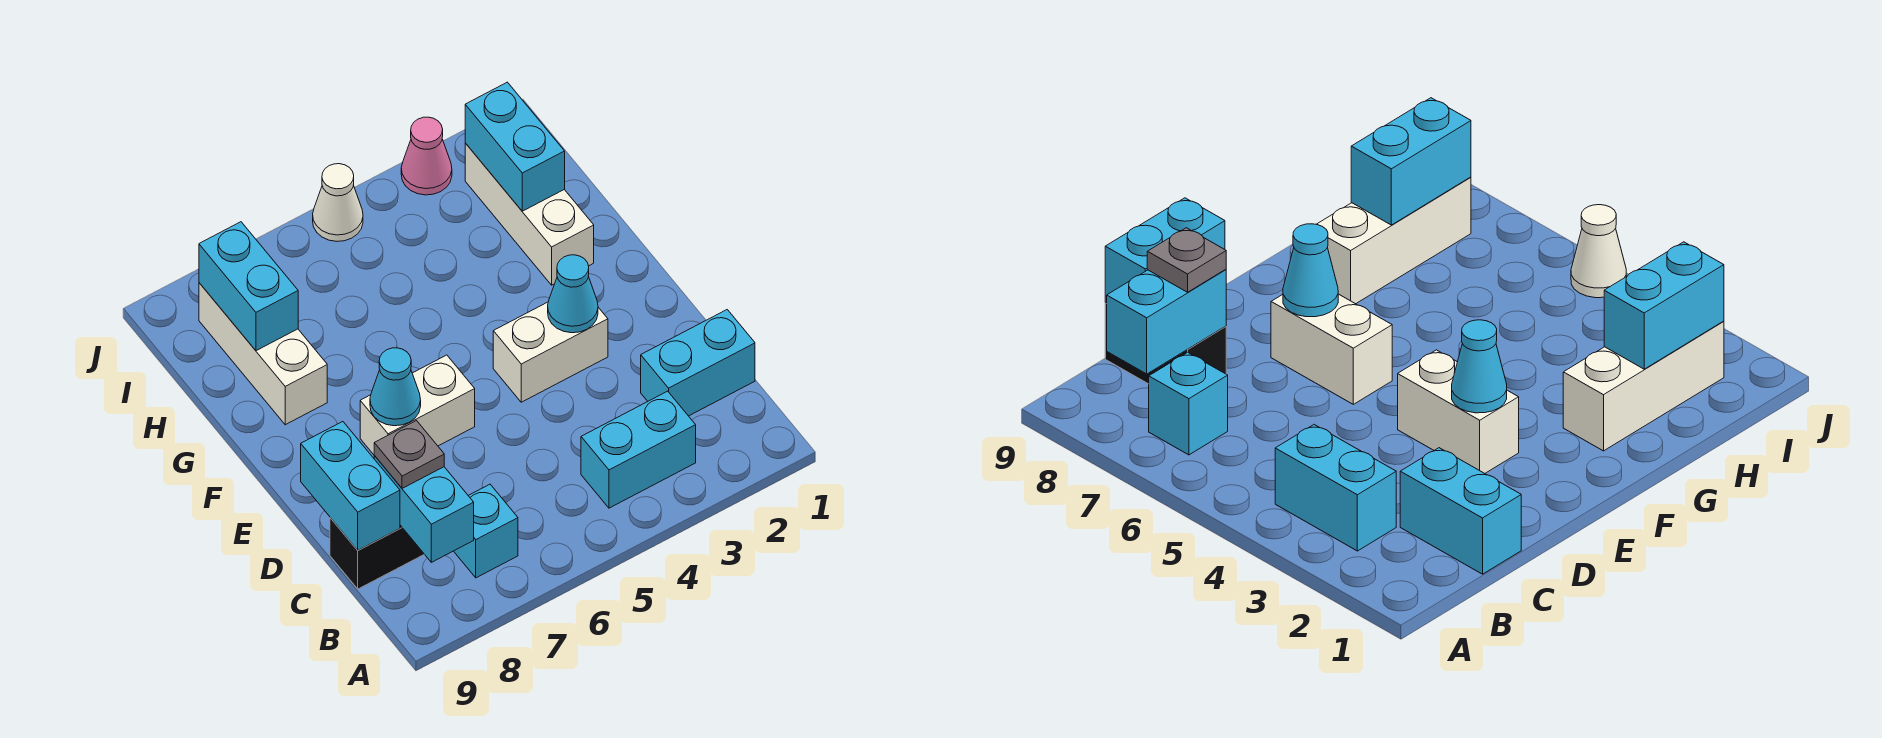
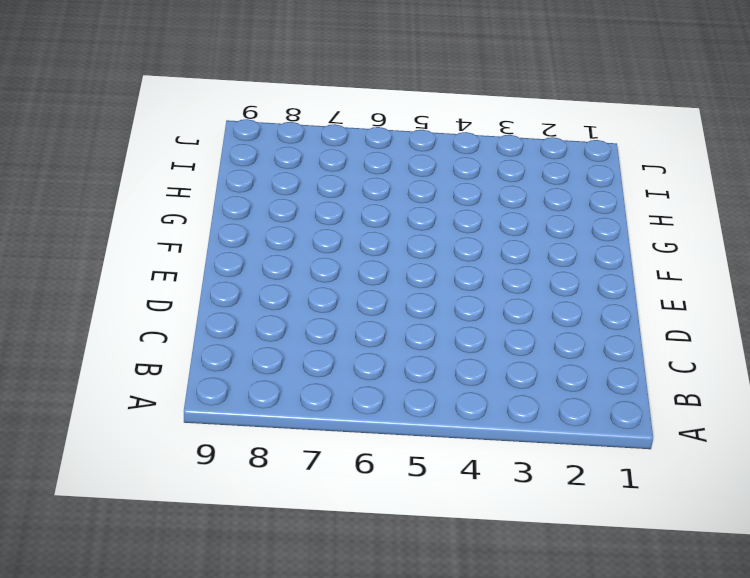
none -> cyan 1x2 brick [581,391,696,508]
none -> cyan 1x1 brick [454,484,518,578]
none -> cyan 1x2 brick [641,310,755,416]

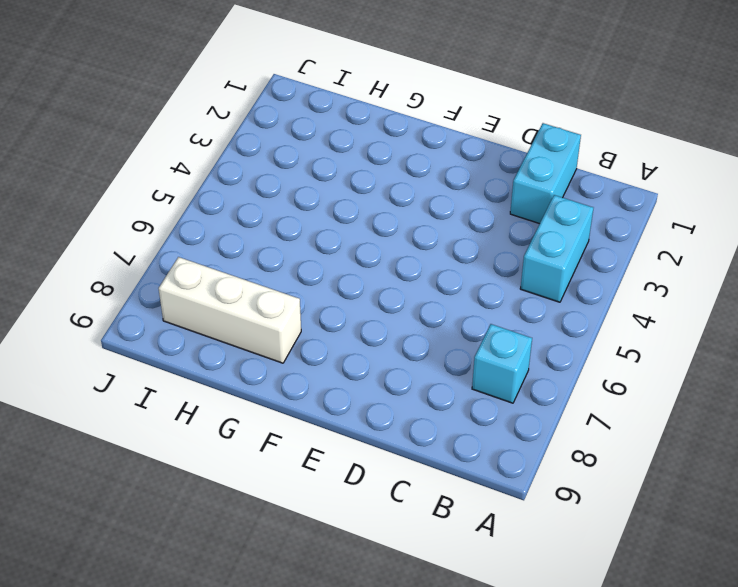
none -> black 1x2 brick [330,518,424,589]
none -> white 1x2 brick [493,302,608,402]
none -> white 1x2 brick [360,355,475,455]

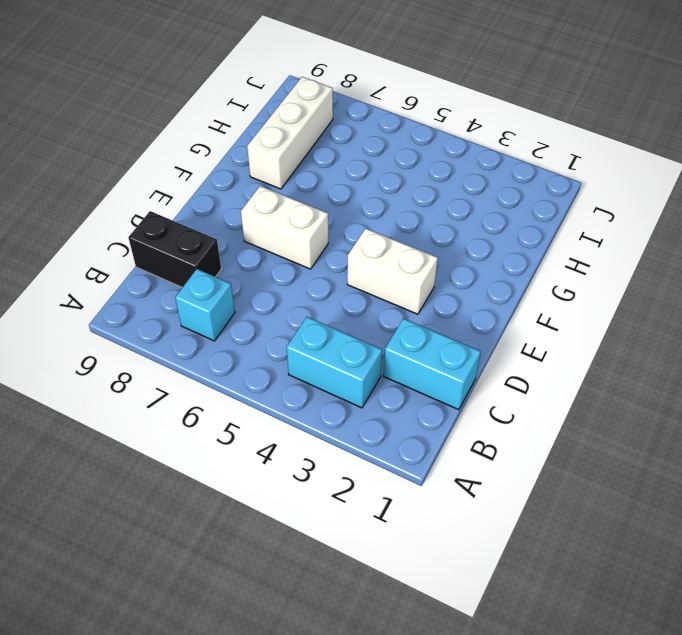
none -> white 1x3 brick [465,143,594,285]
none -> pink 1x1 cone [401,117,452,195]
none -> white 1x1 cone [313,164,363,241]

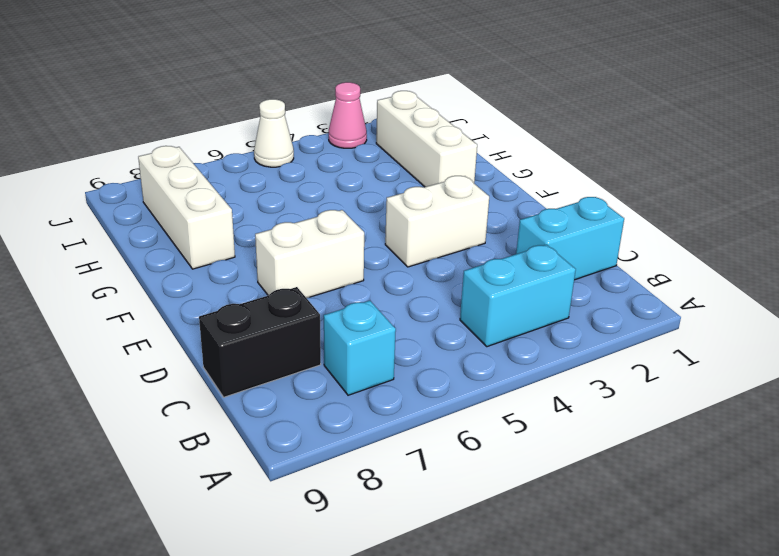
none -> cyan 1x2 brick [374,456,474,562]
none -> cyan 1x2 brick [301,422,400,550]
none -> cyan 1x1 cone [548,255,598,333]

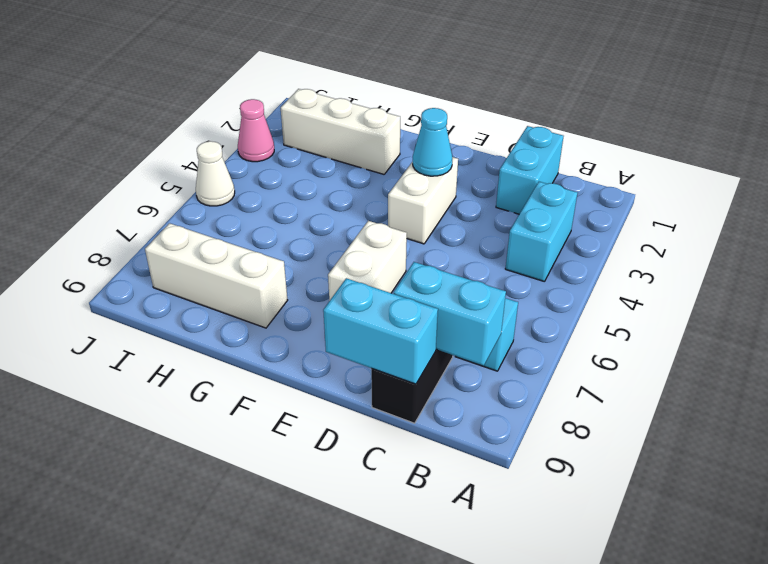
none -> cyan 1x1 cone [370,348,421,426]
none -> cyan 1x2 brick [465,82,565,211]
none -> cyan 1x2 brick [199,222,298,351]

